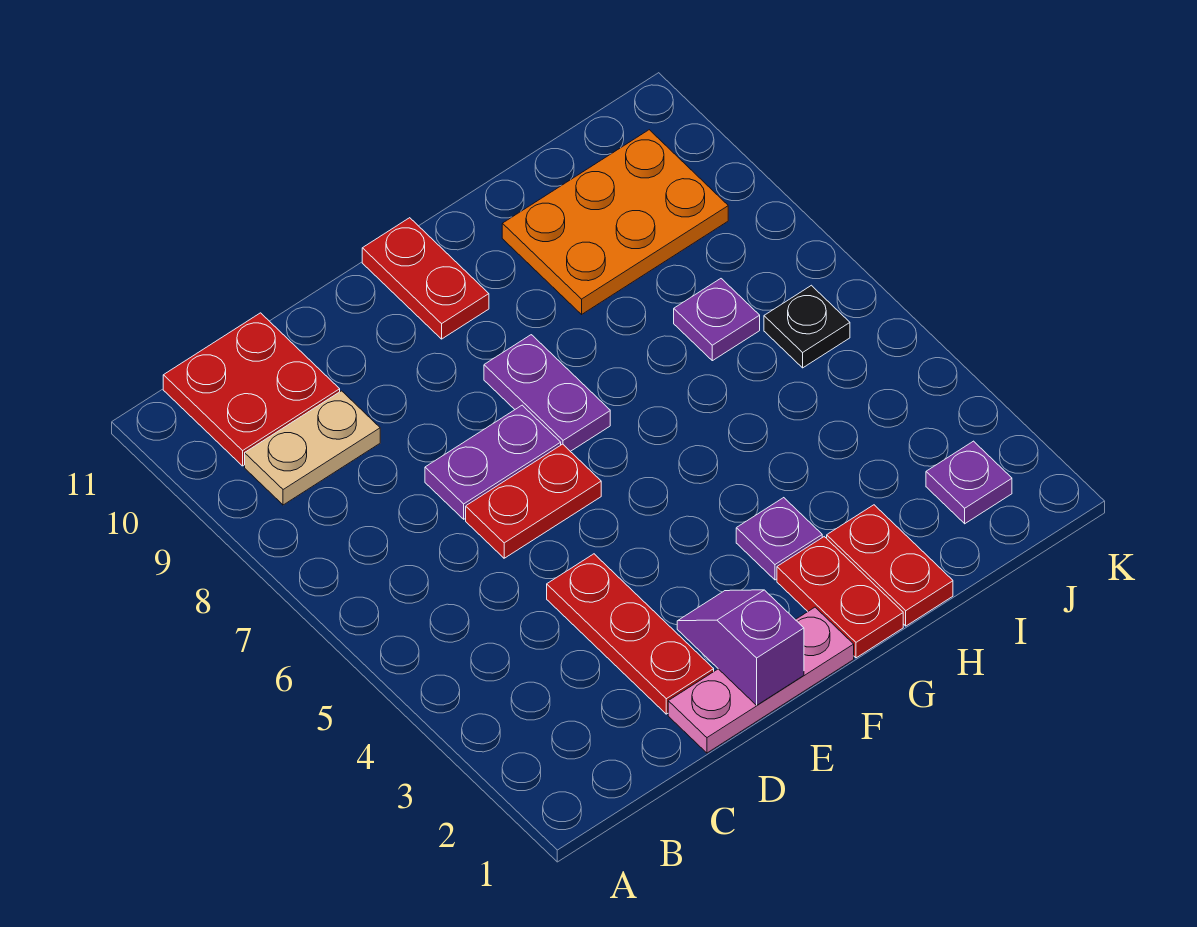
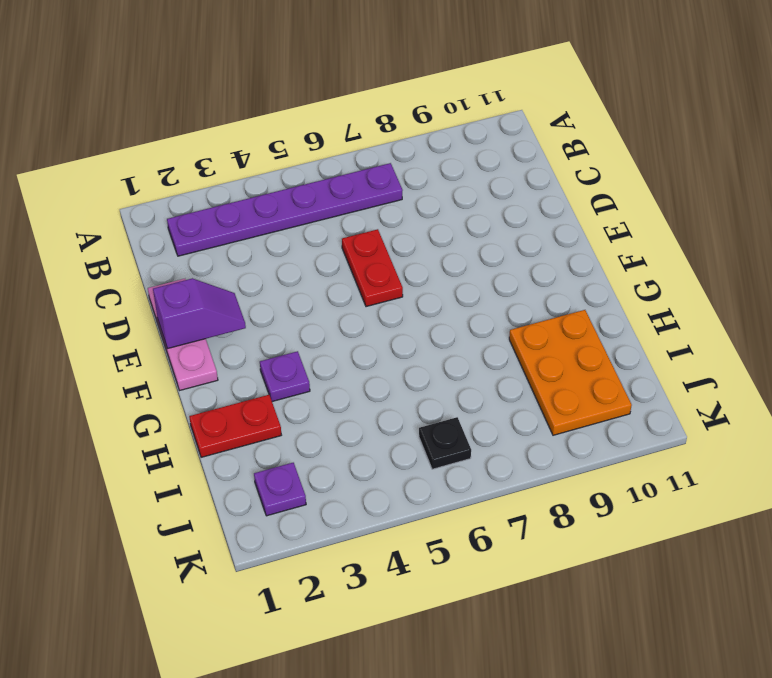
purple 1x6 plate [167,163,403,256] -> none
none -> tan 1x2 plate [245,391,380,505]
none -> red 2x2 plate [163,313,340,466]
none -> red 1x3 plate [547,554,714,714]

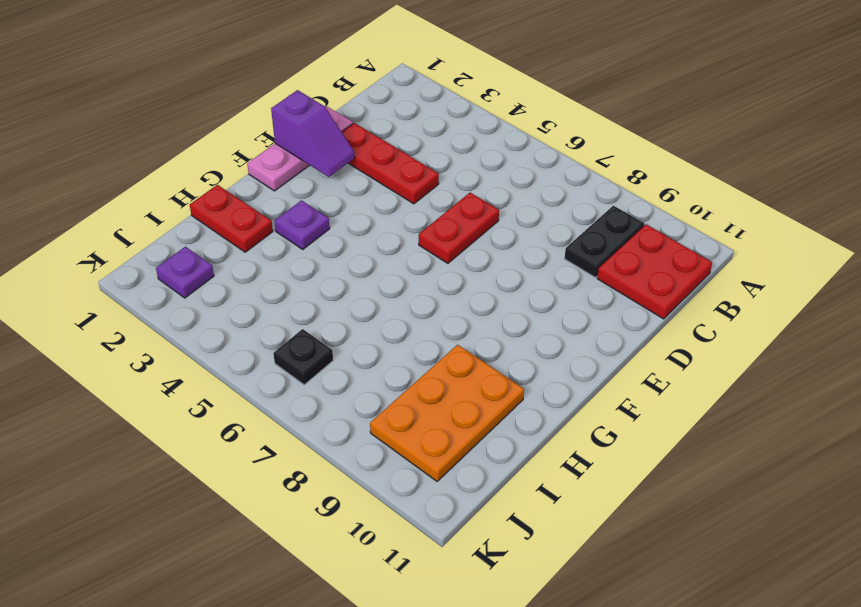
black 1x2 plate [565,206,644,278] -> tan 1x2 plate [245,391,380,505]
none -> purple 1x2 plate [425,405,561,519]
none -> purple 1x2 plate [484,335,610,451]
none -> red 1x2 plate [362,218,489,339]

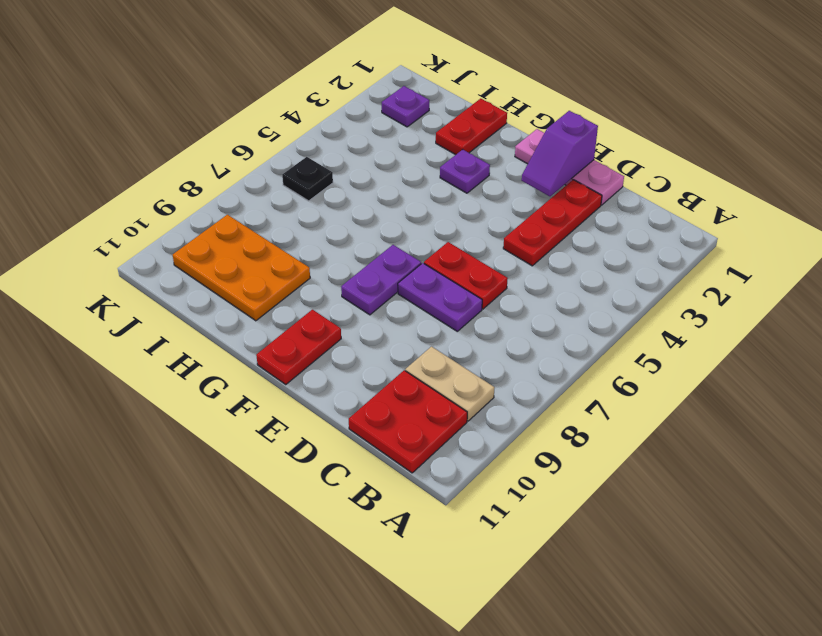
none -> red 1x2 plate [777,537,903,658]
none -> purple 1x1 plate [674,279,760,361]

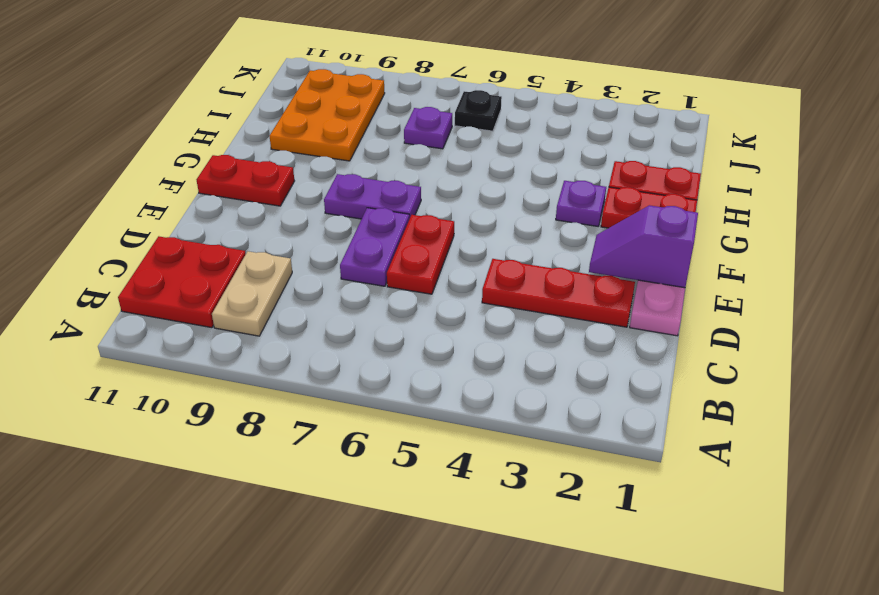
none -> purple 1x1 plate [926,441,1012,524]

